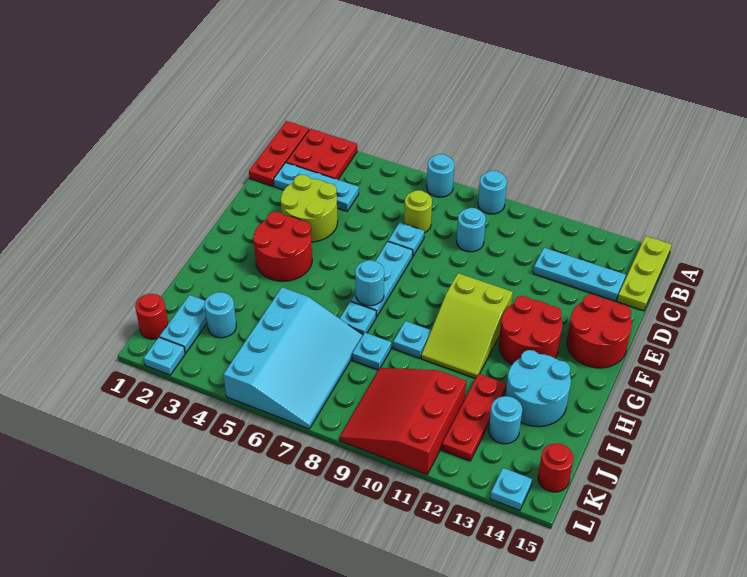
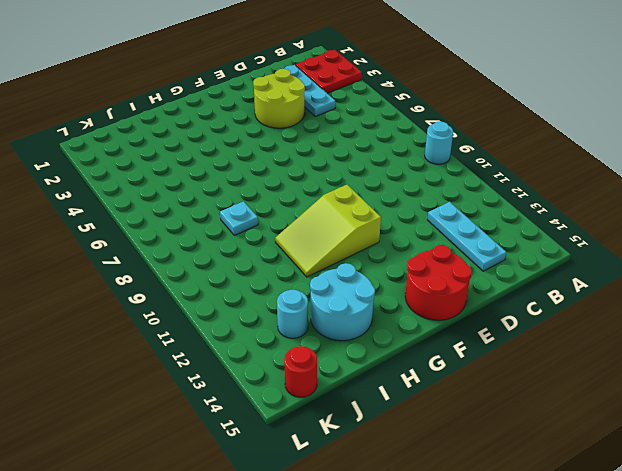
none -> red 1x3 plate [249,121,309,186]
none -> cyan 1x1 round brick [427,154,454,197]
none -> lime 1x3 plate [617,236,672,311]
none -> lime 1x1 round brick [404,190,432,233]

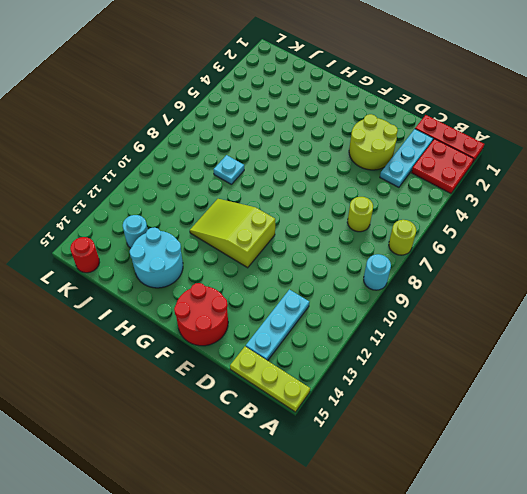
lime 1x1 round brick [389,220,416,255] -> cyan 1x1 round brick [427,154,454,197]
none -> cyan 1x1 round brick [457,208,486,252]
none -> cyan 1x1 plate [388,222,424,256]
none -> cyan 1x3 plate [351,242,413,317]
none -> red 2x2 round brick [253,212,312,281]

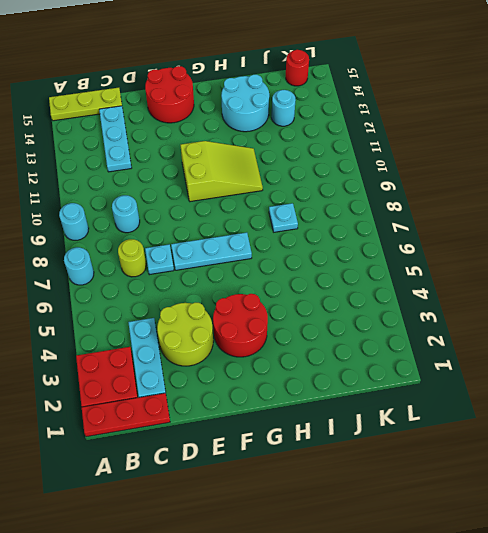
none -> red 2x2 round brick [499,296,562,364]
none -> cyan 1x1 plate [340,301,376,335]
none -> cyan 1x1 plate [393,321,431,358]
none -> cyan 3x4 slope [223,287,363,429]

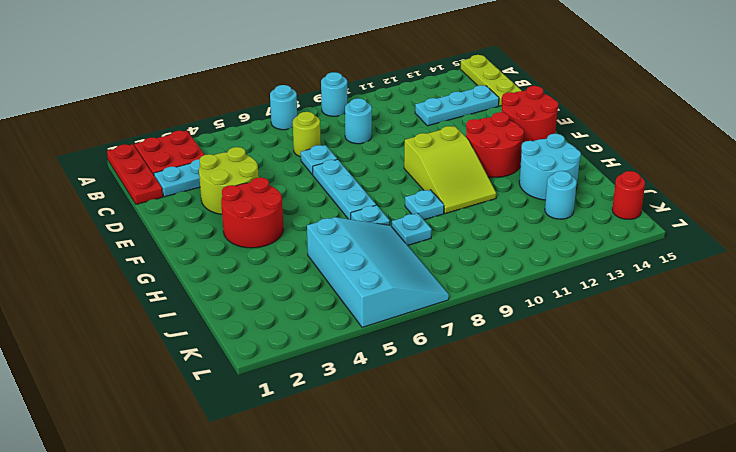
none -> red 1x3 plate [442,374,506,461]
none -> cyan 1x2 plate [159,295,207,353]
none -> cyan 1x1 round brick [204,292,236,338]
none -> red 3x3 slope [340,368,466,474]

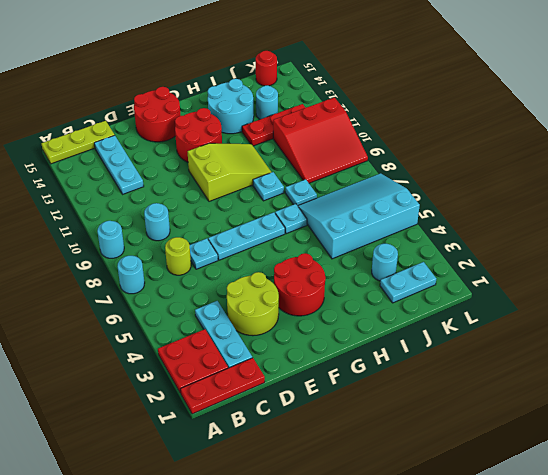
none -> red 1x1 round brick [135,294,168,339]
none -> cyan 1x1 plate [143,337,185,375]
none -> cyan 1x1 plate [490,468,532,510]
none -> cyan 1x1 round brick [355,260,384,306]

